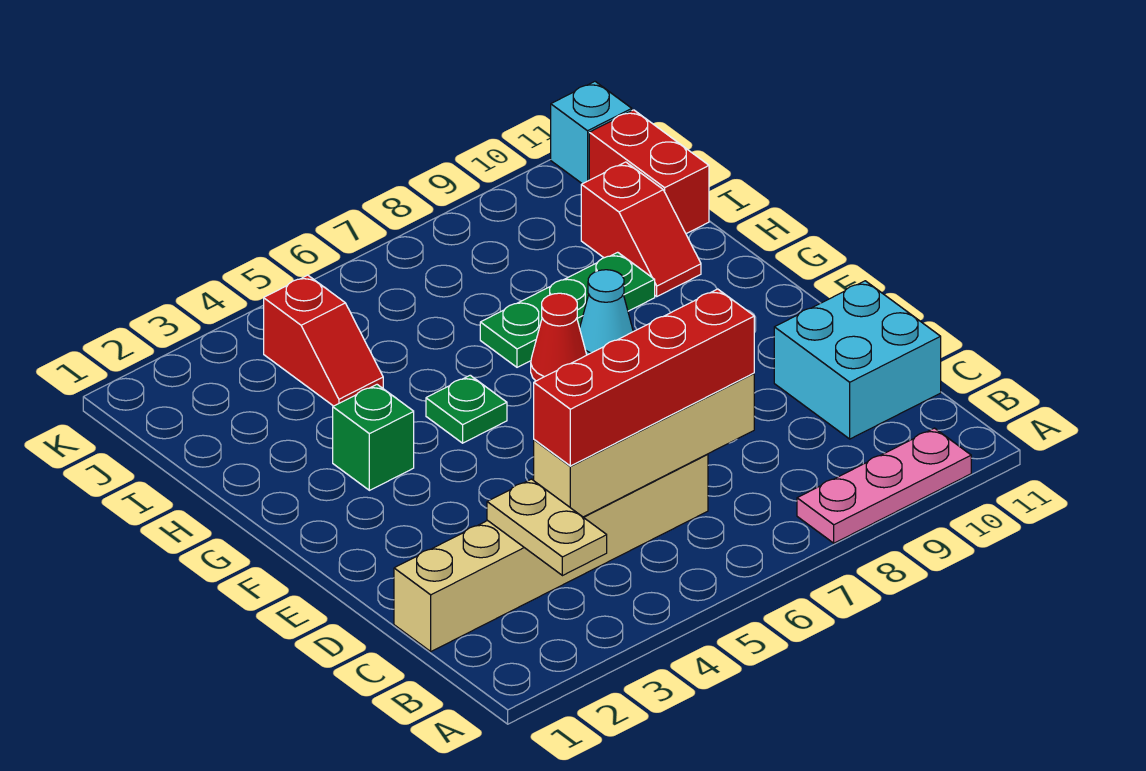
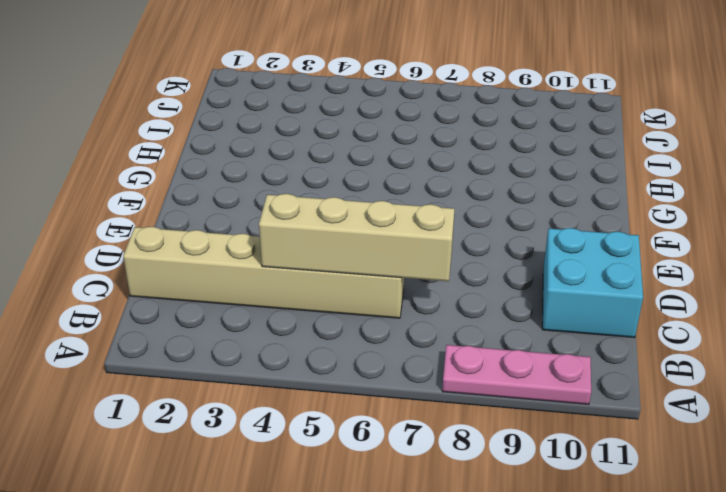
none -> green 1x1 brick [333,385,414,490]
none -> green 1x1 plate [426,375,507,443]
none -> red 1x1 cone [531,293,587,381]

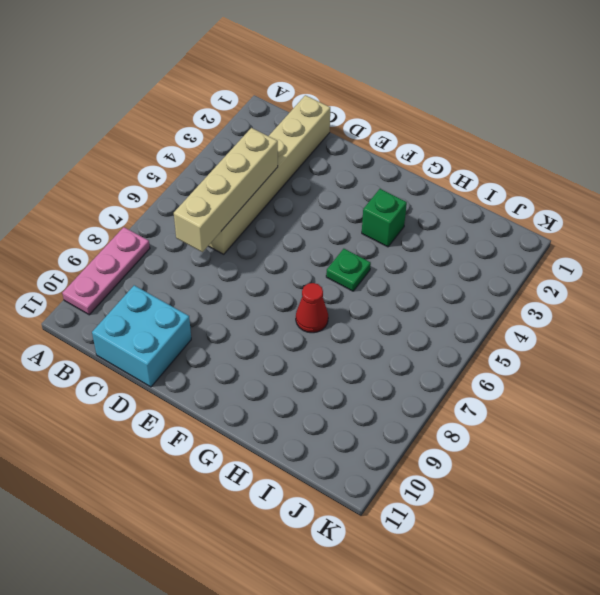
none -> cyan 1x1 cone [580,270,633,355]
none -> green 1x3 plate [480,252,655,367]
none -> red 1x2 slope [581,162,701,296]

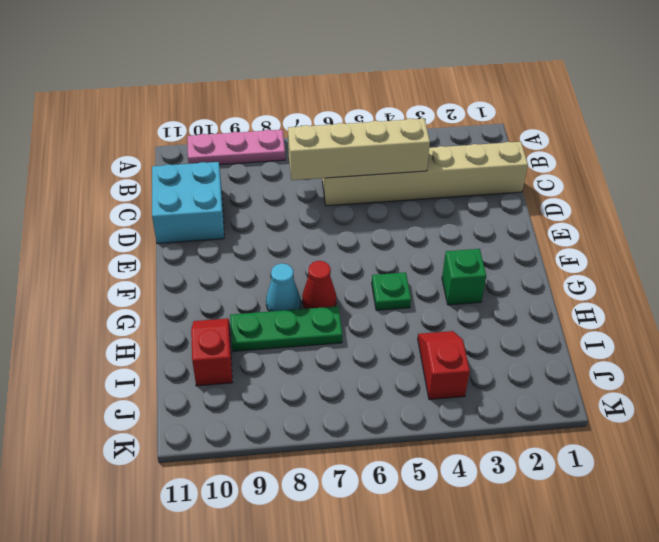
none -> red 1x2 brick [589,110,709,234]
none -> cyan 1x1 brick [551,82,632,184]
none -> tan 1x2 plate [487,479,607,576]

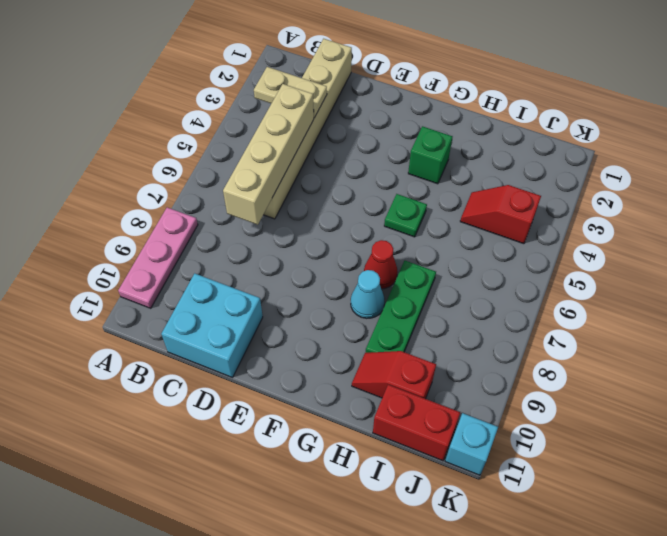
none -> red 1x4 brick [534,289,754,466]

